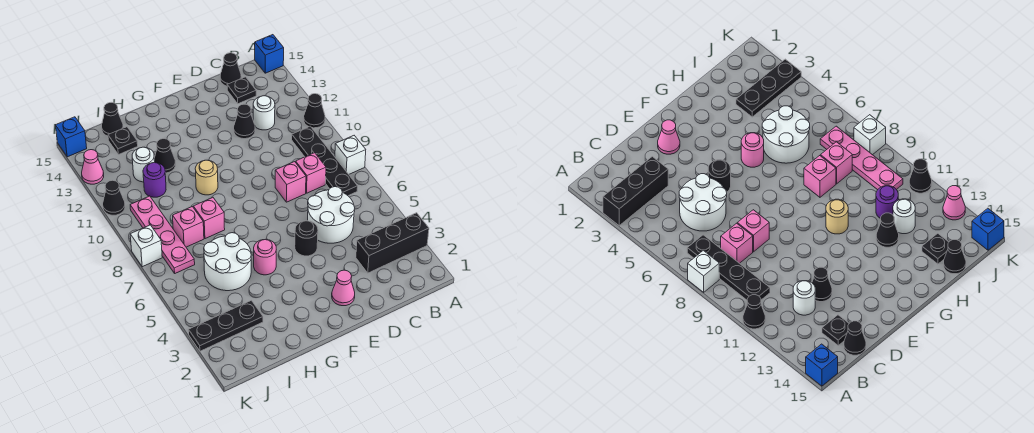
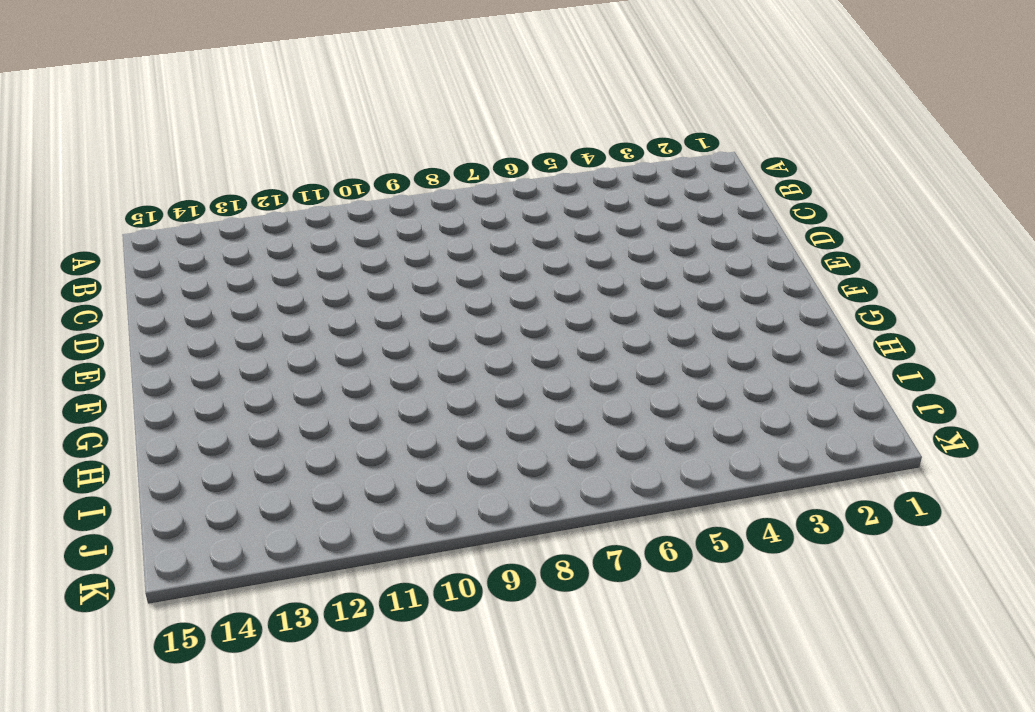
none -> black 1x3 brick [356,213,429,273]
none -> white 1x1 brick [335,136,366,174]
none -> black 1x1 cone [304,94,325,128]
none -> blue 1x1 brick [255,35,284,73]

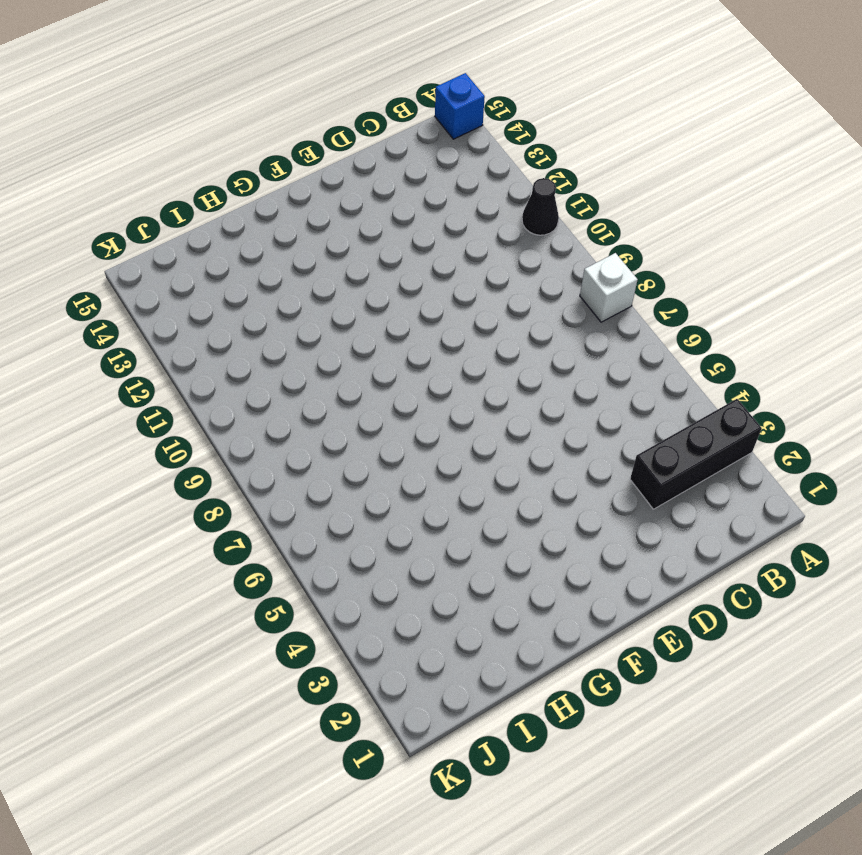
none -> black 1x4 plate [292,126,358,196]
none -> white 2x2 round brick [308,187,355,243]
none -> pink 1x1 brick [296,153,326,193]
none -> white 1x1 round brick [253,96,275,130]

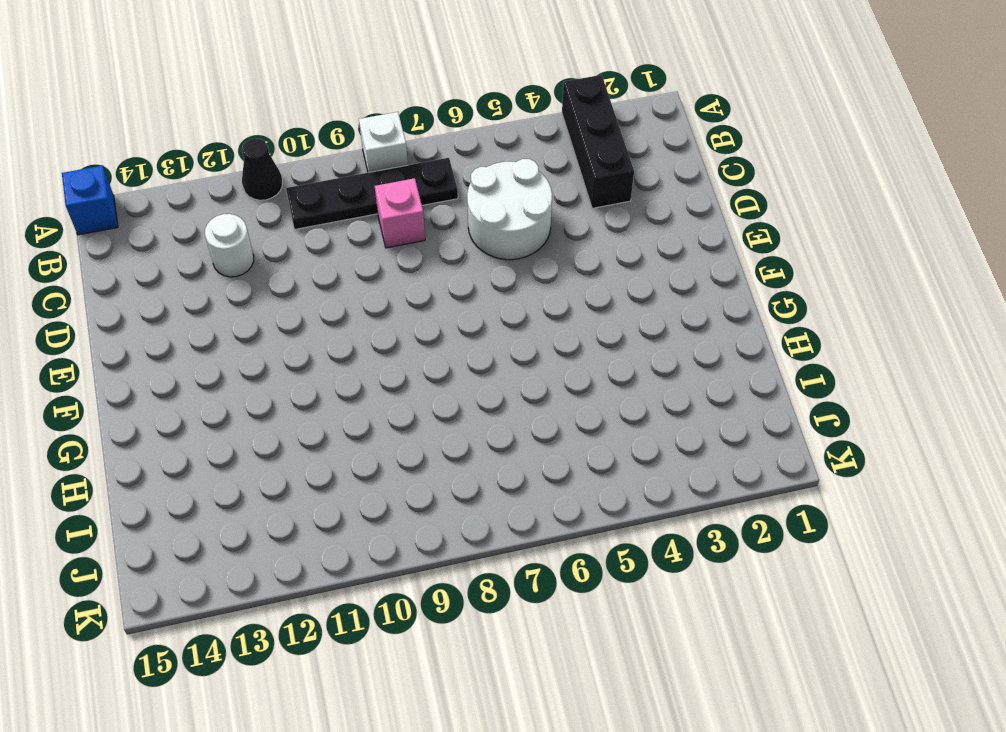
none -> black 1x1 plate [227,77,256,104]
none -> black 1x1 cone [220,53,241,86]
none -> pink 1x1 brick [275,162,306,202]
none -> black 1x1 cone [234,104,255,139]

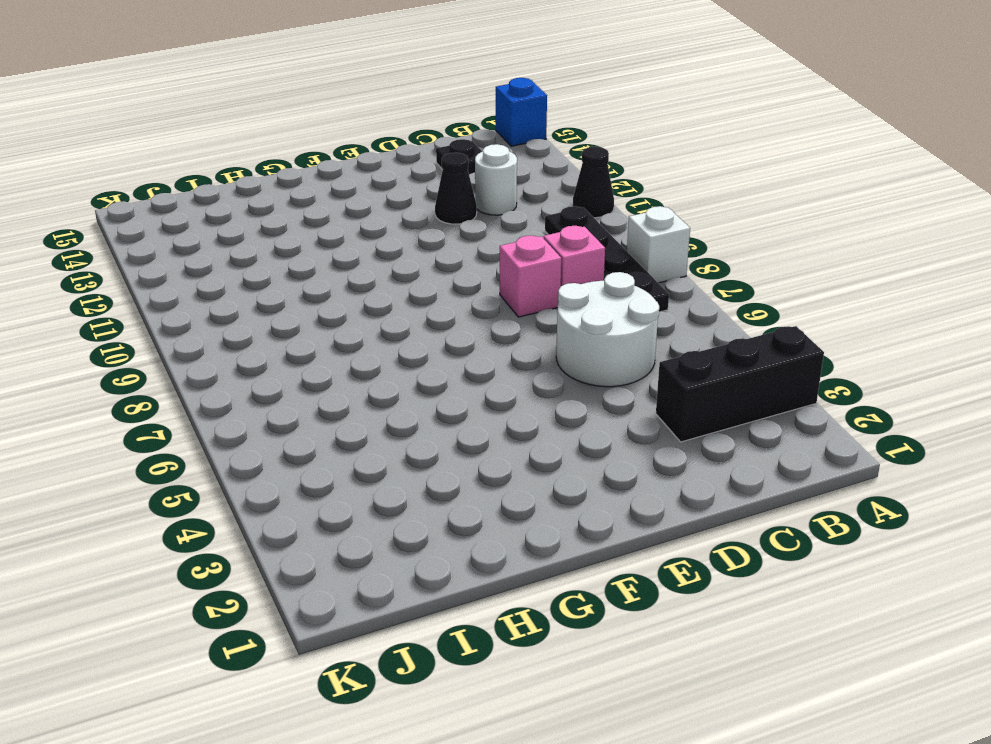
none -> black 1x1 cone [220,53,241,86]
none -> pink 1x1 cone [332,270,355,306]
none -> black 1x1 round brick [295,221,318,256]
none -> pink 1x1 round brick [254,240,276,275]

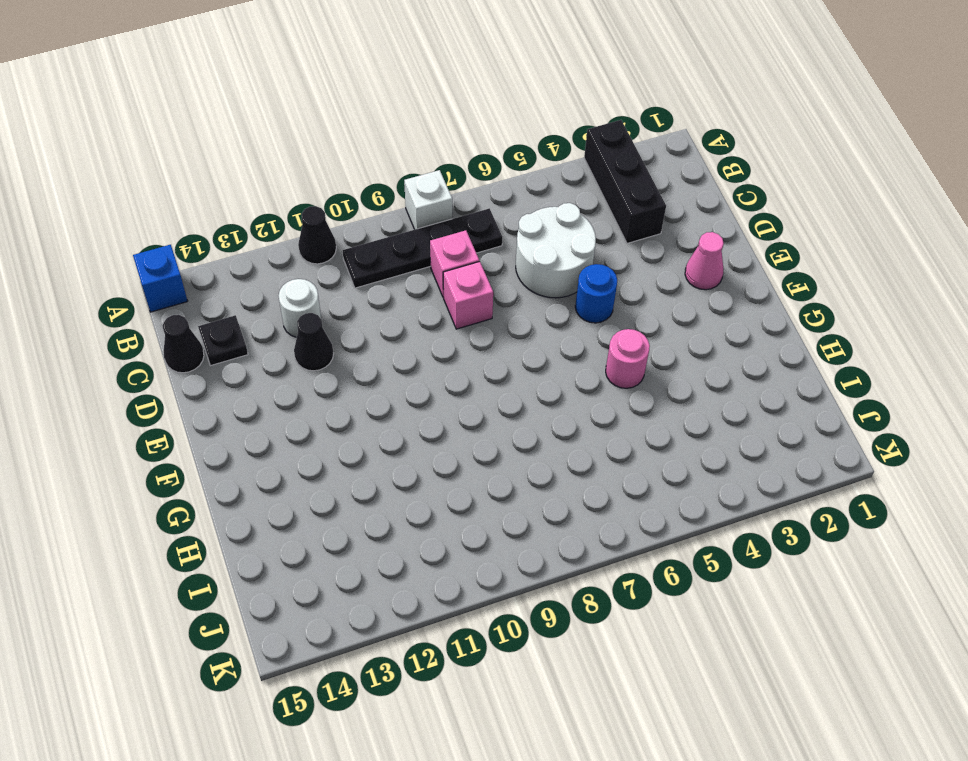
blue 1x1 round brick [575,264,617,323] -> black 1x1 round brick [295,221,318,256]
none -> tan 1x1 round brick [195,160,218,195]
none -> white 2x2 round brick [204,233,251,291]
none -> pink 1x1 brick [193,198,225,239]
none -> black 1x1 cone [154,139,175,173]

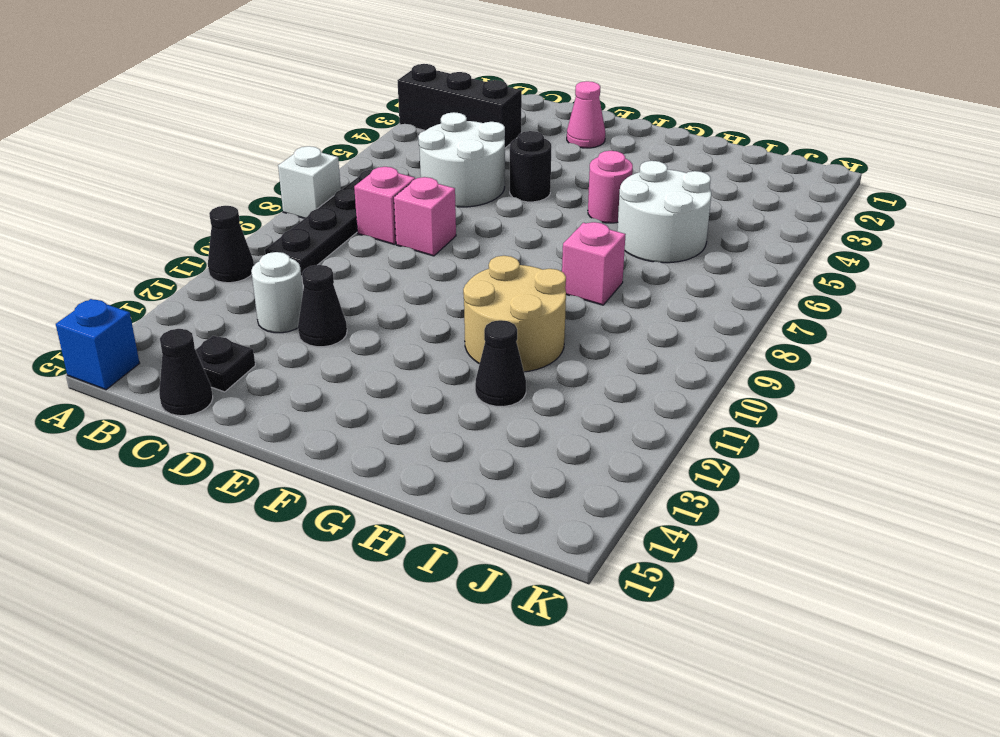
tan 2x2 round brick [463,256,566,372] -> tan 1x1 round brick [195,160,218,195]
none -> black 1x3 plate [188,300,263,351]
none -> pink 1x1 brick [173,207,204,247]
none -> purple 1x1 round brick [143,163,166,197]
none -> white 1x1 round brick [132,147,155,182]

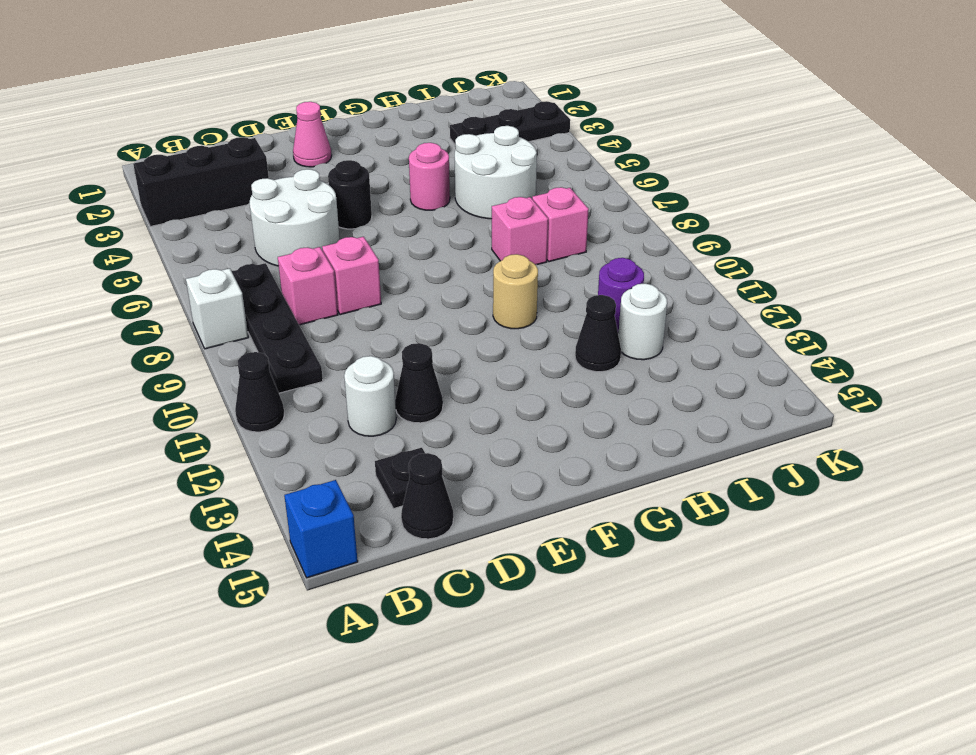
none -> black 1x1 plate [108,127,138,155]
none -> black 1x1 cone [102,102,123,136]
none -> pink 1x4 plate [130,196,195,273]
none -> white 1x1 brick [130,225,162,267]

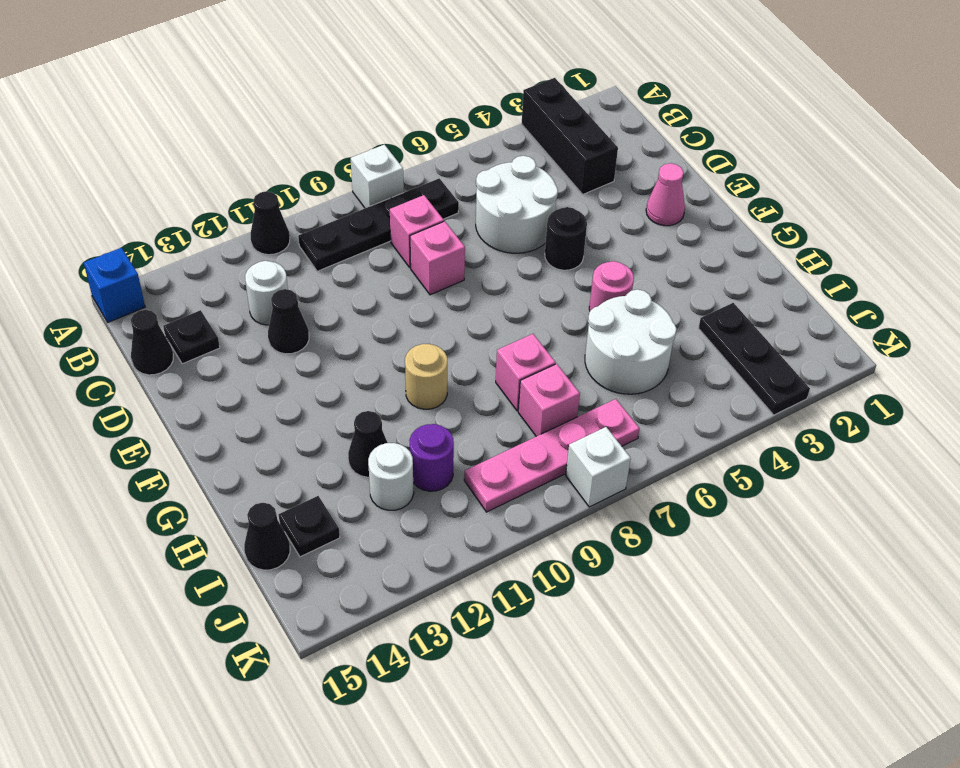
none -> black 1x1 cone [103,180,125,215]
none -> pink 1x1 cone [82,150,104,184]
none -> blue 1x1 brick [56,117,87,157]

